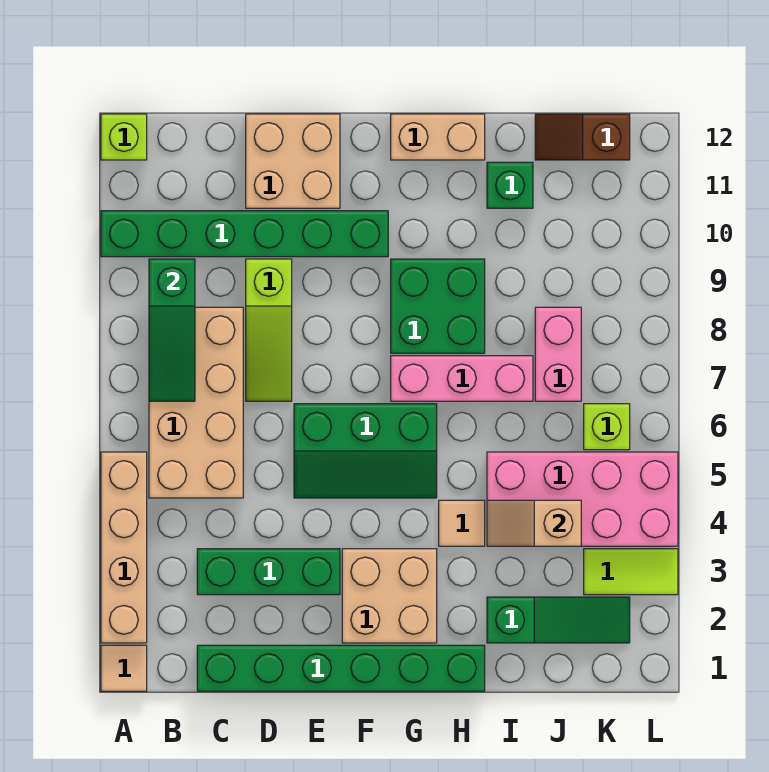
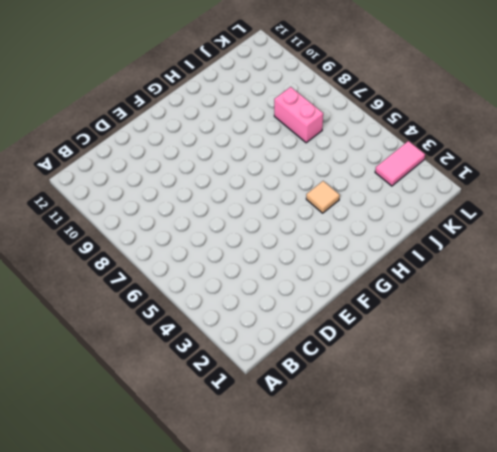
pink 1x2 tile [375,141,425,186] -> lime 1x2 tile [584,549,678,595]
none -> tan 1x1 tile [101,645,147,691]
none -> tan 1x4 brick [101,452,147,643]
none -> green 1x6 brick [101,211,388,257]

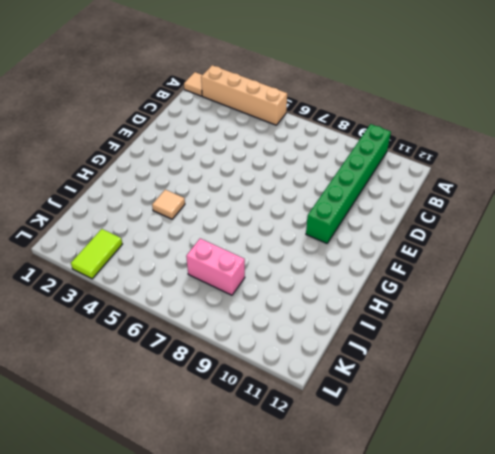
none -> lime 1x1 brick [101,114,147,160]
none -> tan 2x4 brick [149,307,243,498]
none -> green 1x6 brick [197,645,485,691]

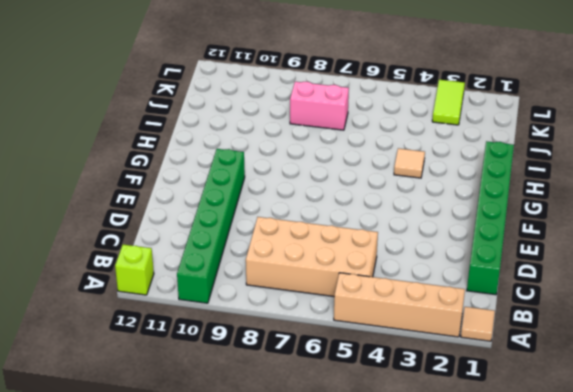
none -> green 1x3 brick [197,549,340,595]
none -> lime 1x3 slope [246,259,292,401]
none -> tan 2x2 brick [246,114,340,208]

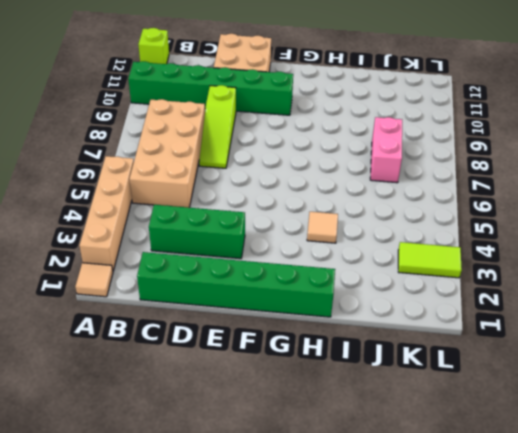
none -> green 2x3 slope [294,404,437,498]
none -> tan 2x2 brick [342,549,437,643]
none -> pink 1x3 brick [391,356,533,401]

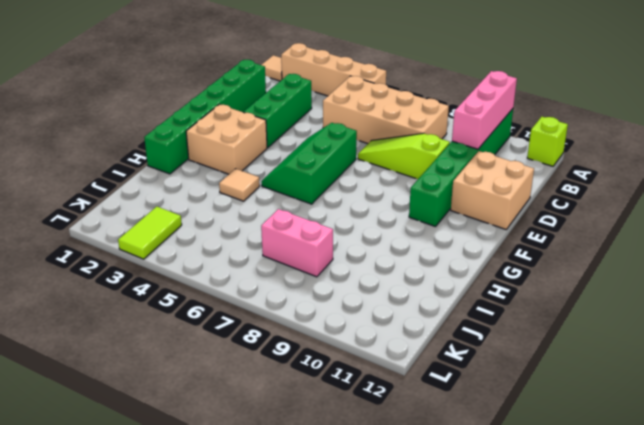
pink 1x3 brick [452,71,517,149] -> pink 1x3 brick moved to [391,356,533,401]
none -> green 2x2 brick [391,259,485,353]
none -> tan 1x2 brick [391,114,485,160]
none -> green 1x3 slope [487,597,630,643]

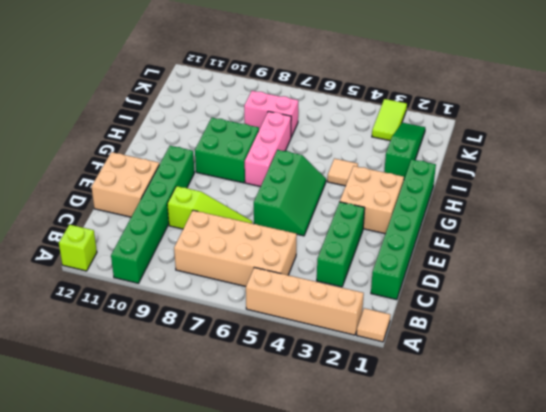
none -> tan 1x2 brick [391,114,485,160]
none -> pink 2x4 brick [487,452,678,546]
none -> green 1x1 brick [487,162,533,208]

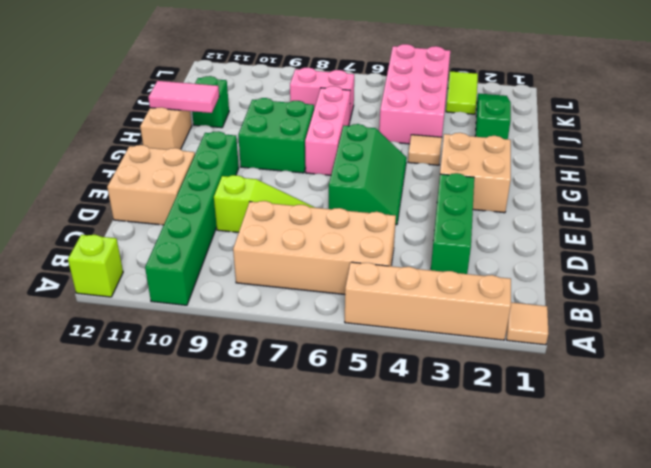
pink 1x2 tile [148,81,219,113] -> none
none -> green 1x6 brick [197,645,485,691]
none -> brown 1x2 slope [535,114,630,160]
none -> lime 1x1 brick [584,404,630,450]

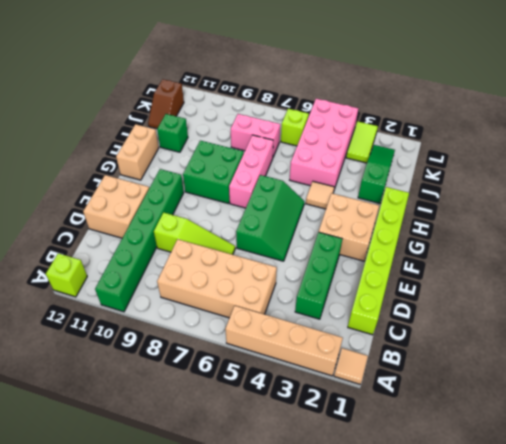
lime 1x6 brick [348,187,409,335] -> green 1x6 brick [197,645,485,691]
none -> green 1x3 slope [149,259,195,401]
none -> tan 1x2 slope [487,500,581,546]

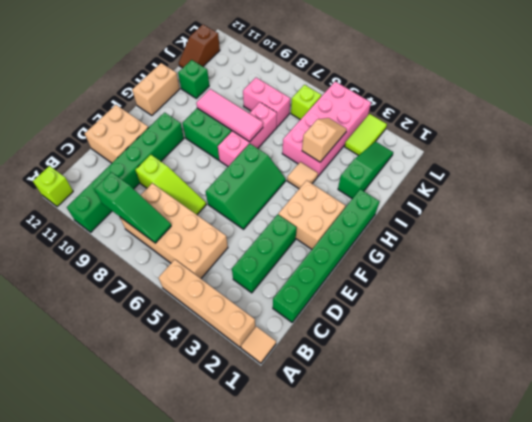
pink 1x3 tile [196,89,263,142] -> none
tan 1x2 slope [302,118,347,162] -> tan 1x2 slope turned to [487,500,581,546]

